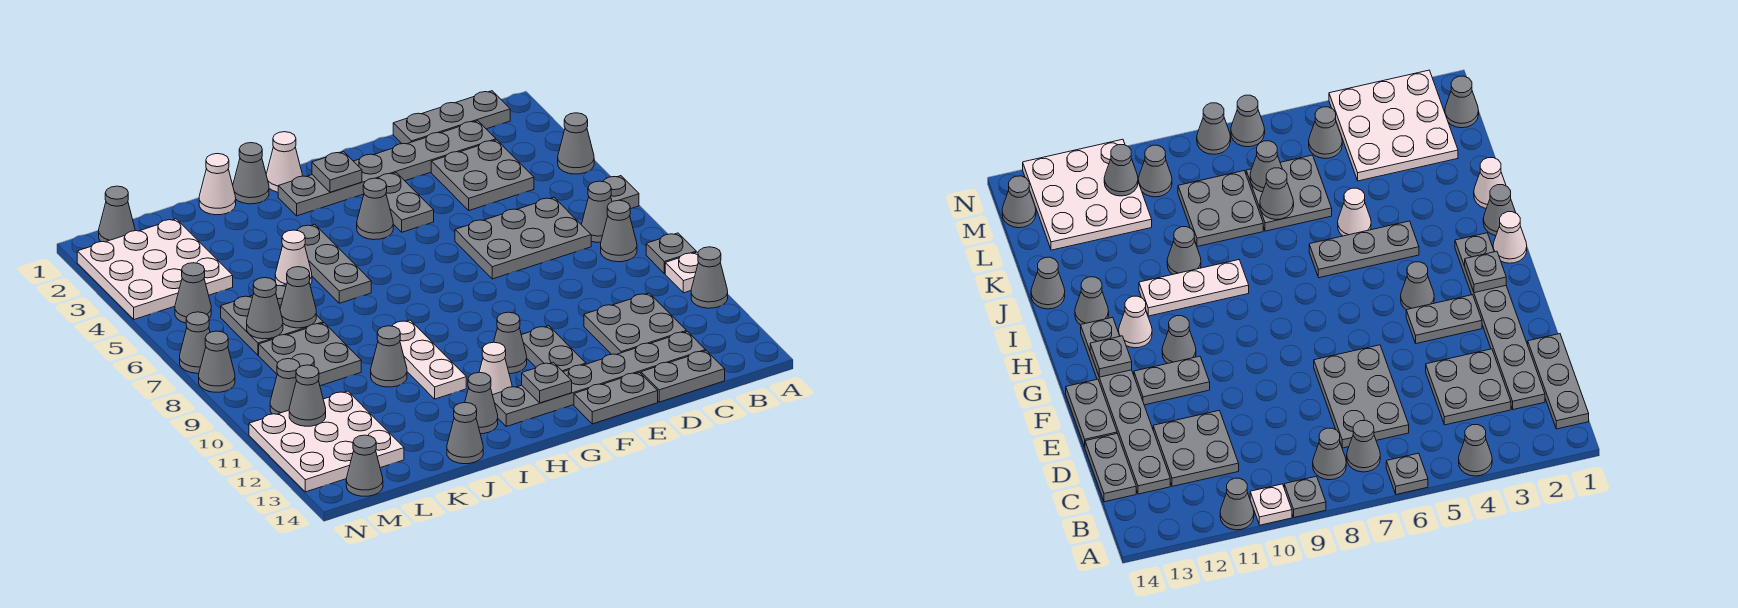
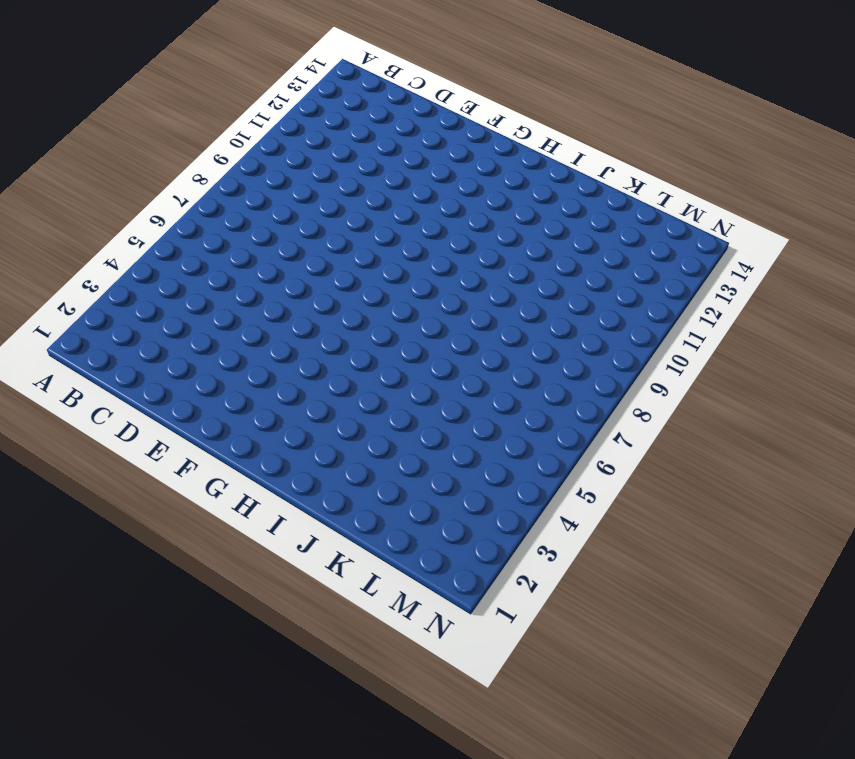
none -> grey 1x1 cone [558,113,594,174]
none -> grey 1x1 plate [603,176,639,209]
none -> grey 1x1 plate [646,233,696,274]
none -> white 1x1 plate [665,252,698,293]

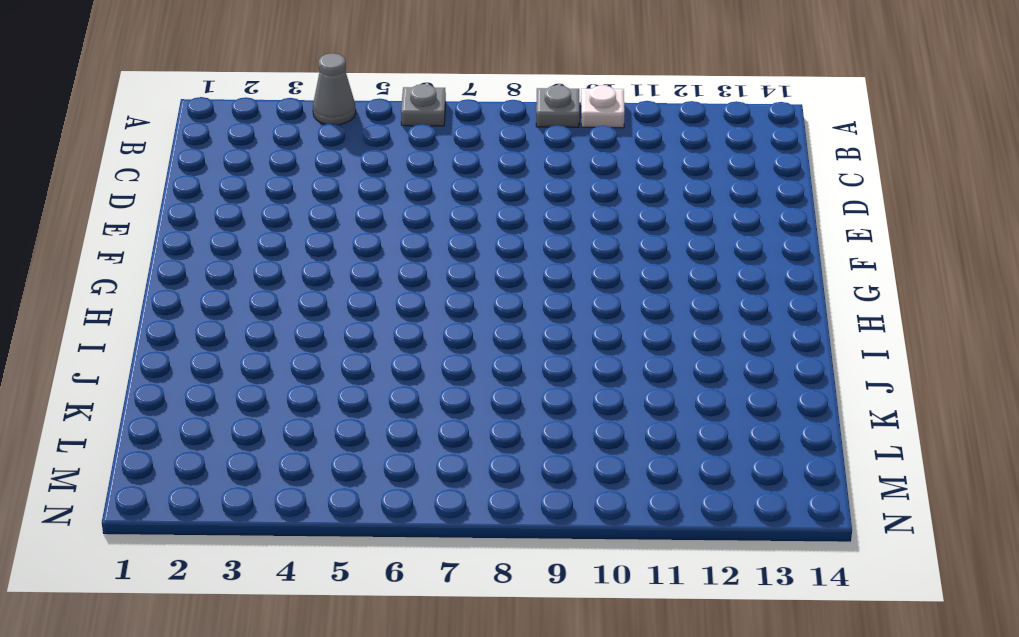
none -> grey 1x1 cone [691,247,728,308]
none -> grey 1x3 plate [393,91,510,144]
none -> grey 1x1 cone [581,181,612,242]
none -> grey 1x1 cone [601,200,637,262]

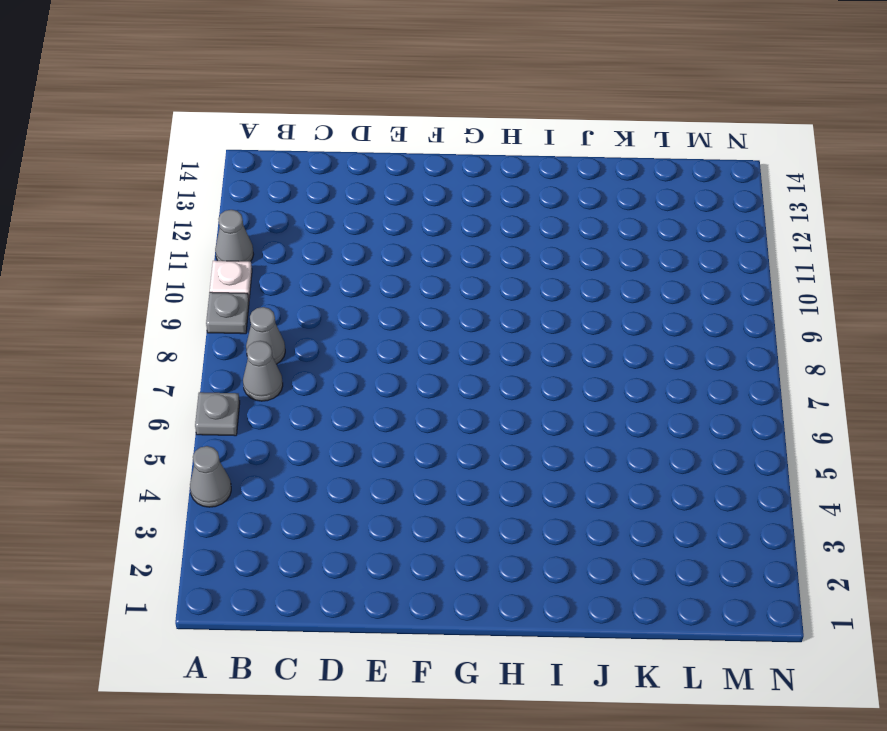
none -> grey 1x3 plate [393,91,510,144]
none -> grey 1x6 plate [278,121,496,216]
none -> grey 2x2 plate [431,140,534,210]
none -> grey 2x3 plate [455,197,591,279]

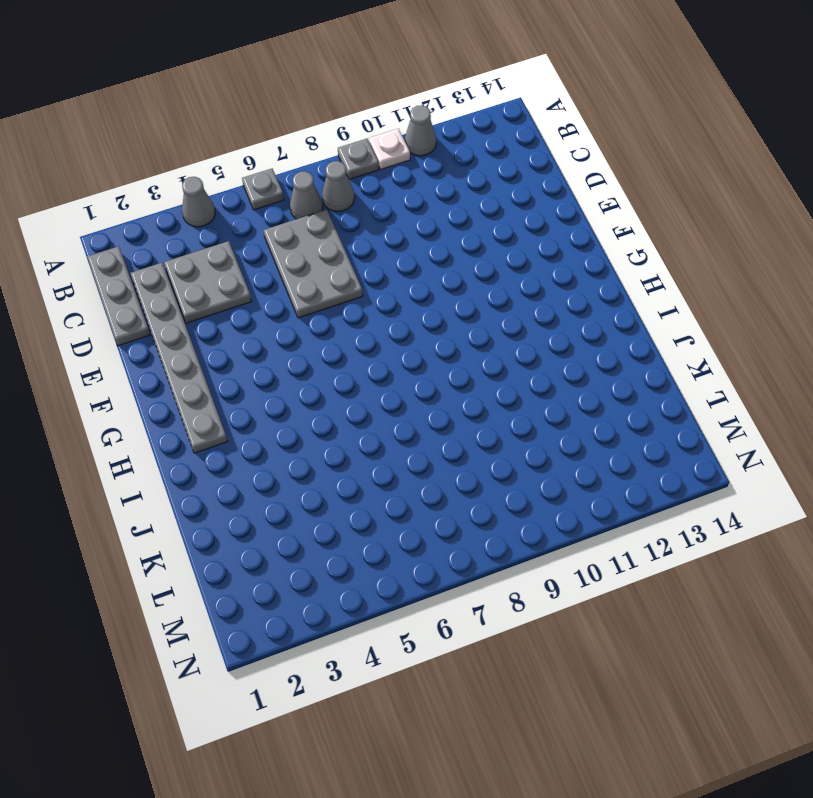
none -> grey 2x2 plate [584,293,686,355]
none -> grey 1x6 plate [493,331,706,426]
none -> grey 1x2 plate [641,351,725,402]
none -> grey 1x2 plate [574,372,658,424]

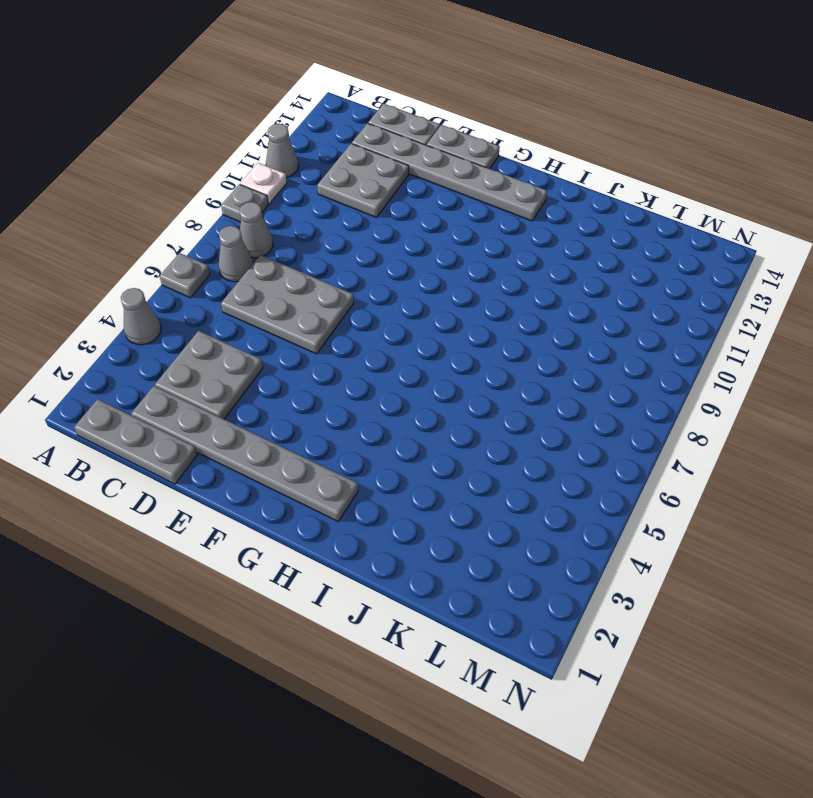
none -> grey 1x2 plate [379,173,434,232]
none -> grey 1x2 plate [521,326,586,372]
none -> grey 1x1 cone [357,178,393,240]
none -> grey 1x1 cone [494,312,527,374]

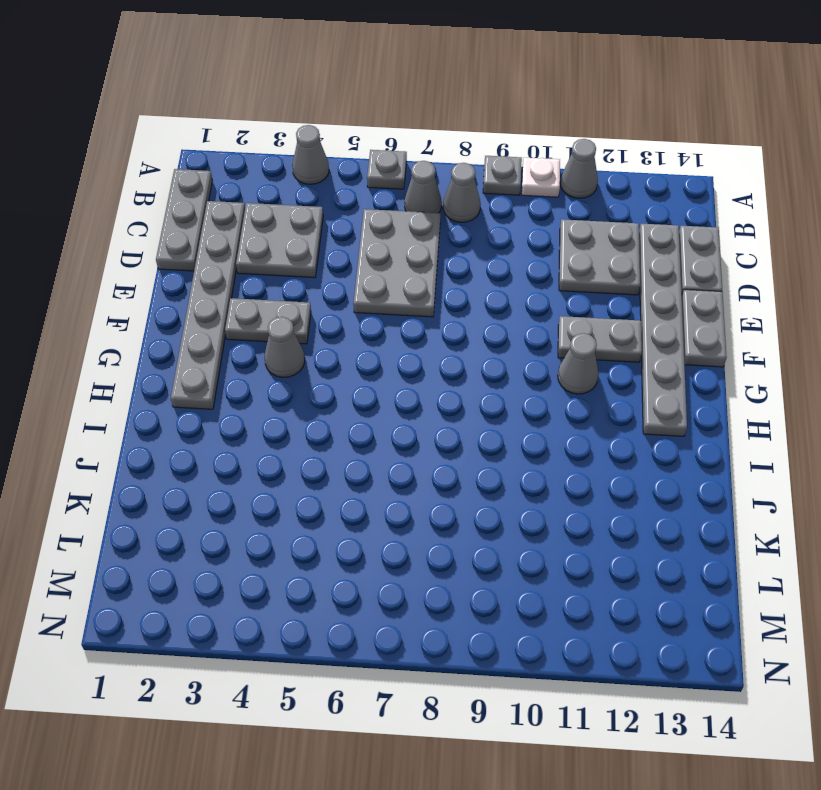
none -> white 1x1 cone [266,132,302,192]
none -> white 1x1 cone [479,342,512,395]
none -> grey 1x1 cone [233,143,269,204]
none -> grey 1x3 plate [297,224,371,303]

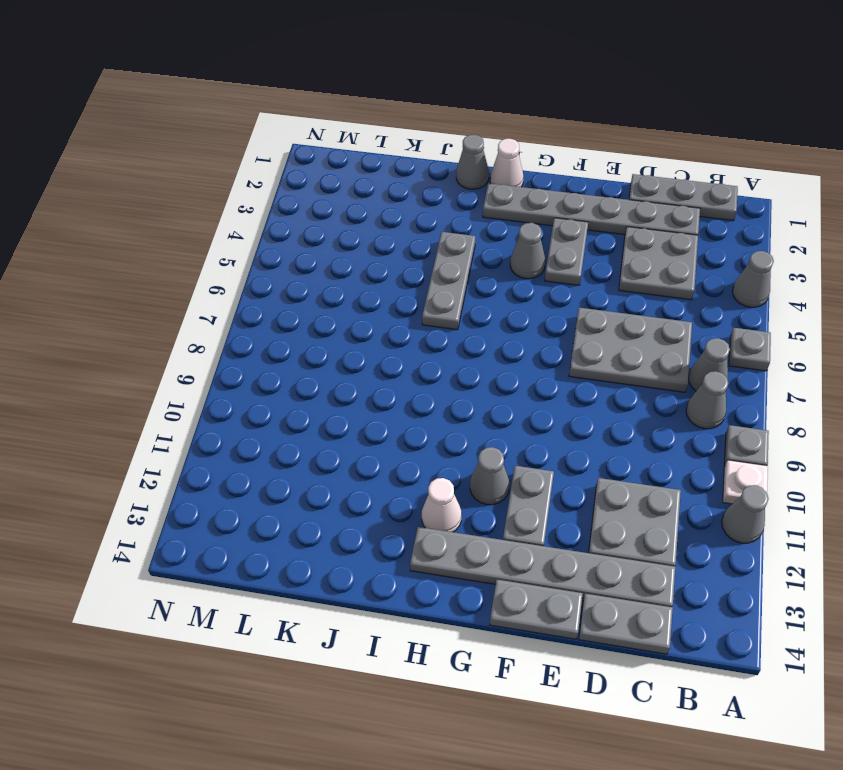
none -> white 1x3 plate [393,320,466,399]
none -> grey 1x1 cone [465,372,498,434]
none -> white 1x1 cone [199,154,236,215]
none -> white 1x1 cone [275,230,312,286]

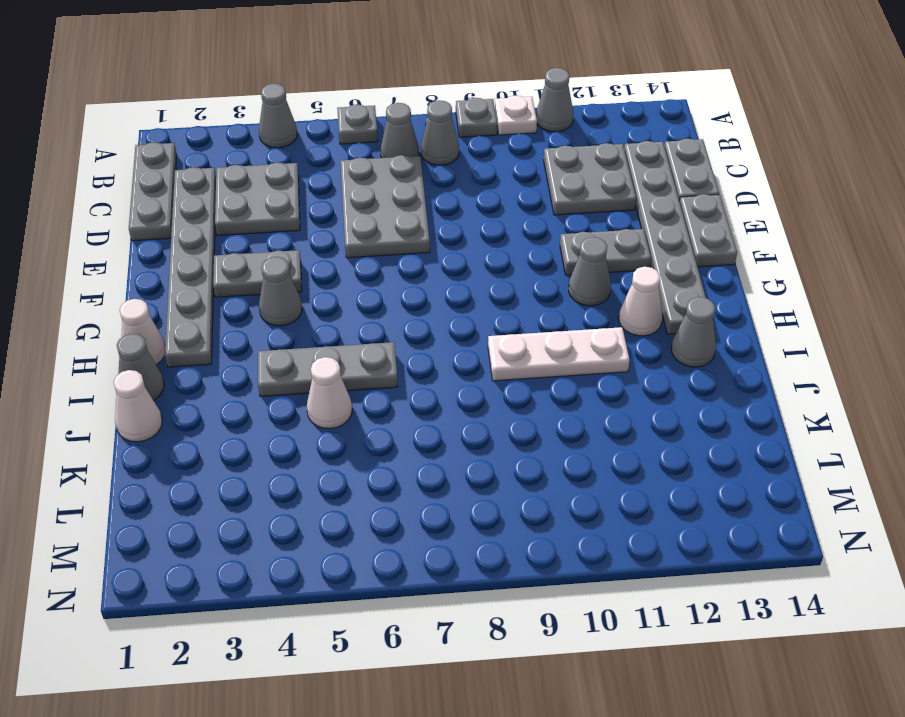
none -> grey 1x1 cone [371,326,407,387]
none -> grey 1x1 cone [447,403,483,464]
none -> grey 2x2 plate [221,285,323,355]
none -> grey 2x2 plate [259,323,361,386]

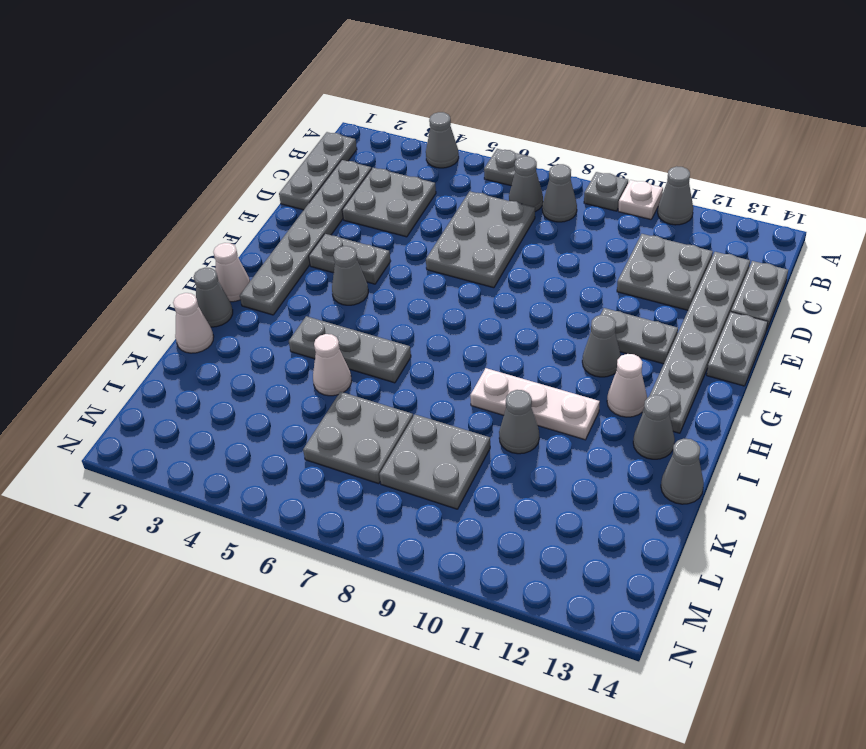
none -> white 3x3 plate [77,219,233,319]
none -> white 3x3 plate [249,391,404,492]
none -> grey 1x1 cone [99,186,135,242]
none -> grey 1x1 cone [175,263,211,323]

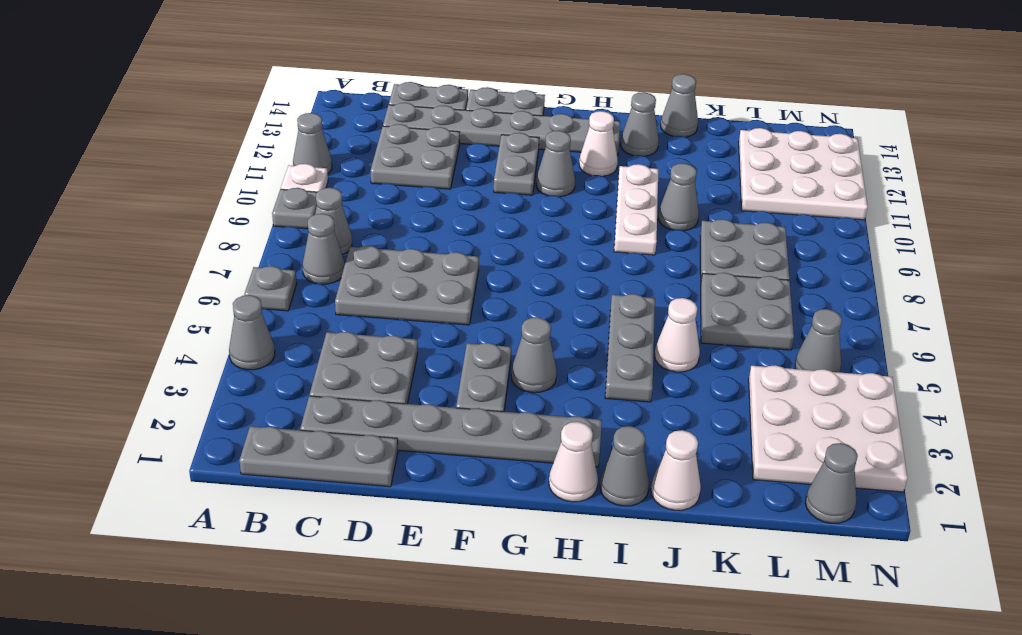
none -> grey 1x1 cone [270,359,300,414]
none -> grey 1x1 cone [346,435,383,496]
none -> grey 1x1 cone [180,312,210,373]
none -> grey 1x1 cone [199,331,235,392]

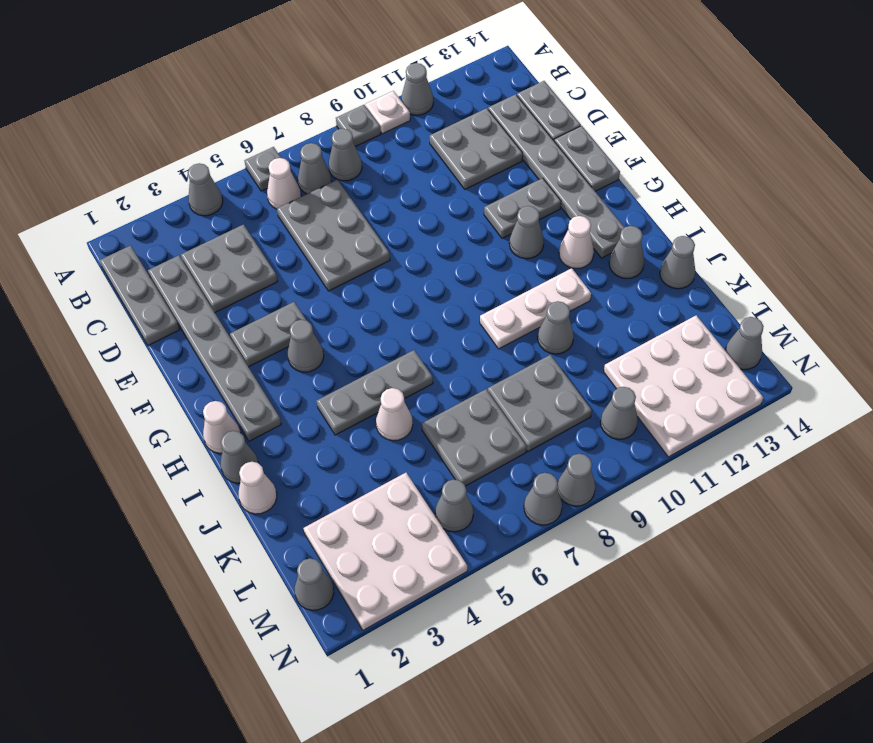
white 1x1 cone [267,158,301,209] -> none
none -> grey 1x1 plate [312,152,362,192]
none -> grey 1x1 plate [522,362,572,403]
none -> grey 1x1 cone [280,267,316,328]
none -> grey 1x1 cone [247,278,283,339]

